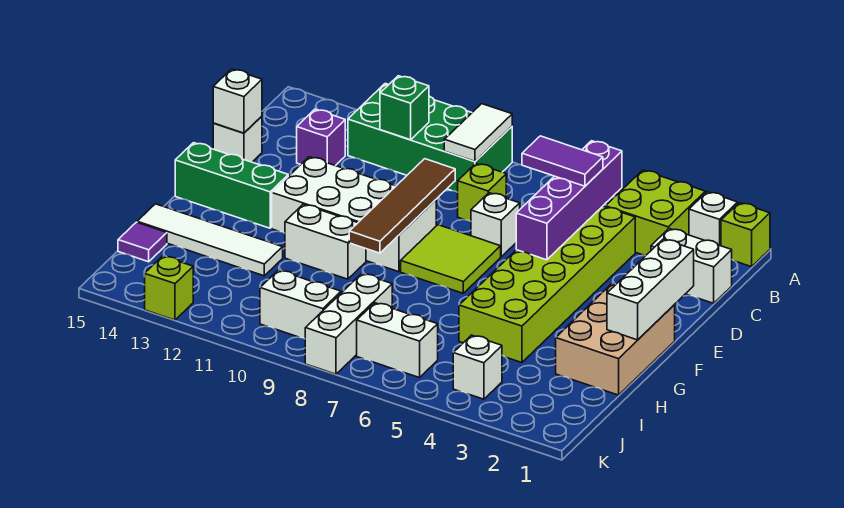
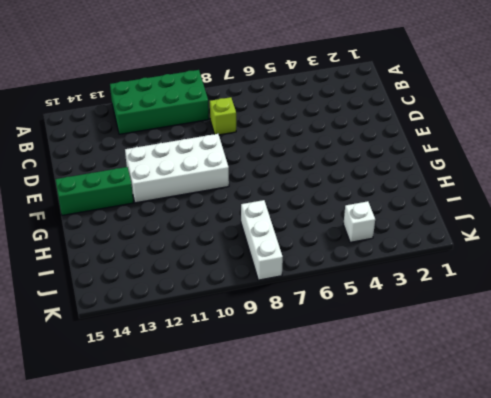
none -> lime 1x1 brick [721,203,770,267]
none -> white 1x1 brick [689,192,738,246]
none -> lime 2x2 brick [605,170,705,256]

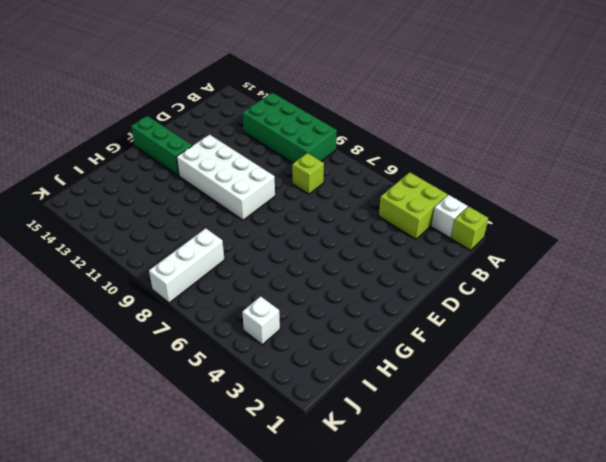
none -> white 1x2 brick [651,229,732,303]
none -> lime 2x6 brick [459,206,635,363]
none -> purple 1x1 brick [297,109,345,166]

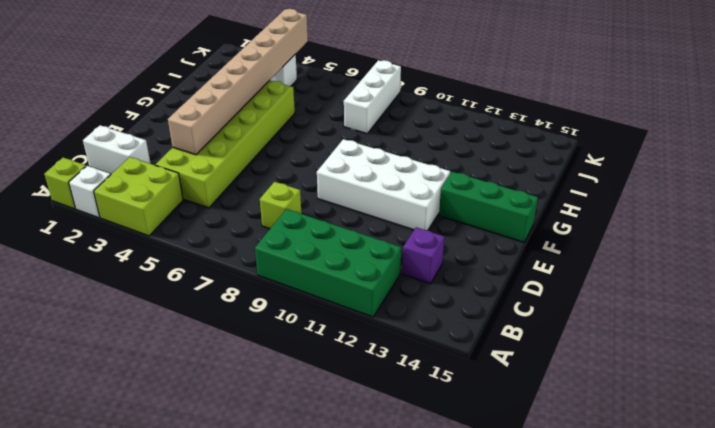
tan 1x8 brick [168,9,308,155] -> none
none -> white 1x1 brick [471,193,520,257]
none -> white 1x1 brick [213,116,262,162]
none -> lime 2x2 tile [401,225,501,293]

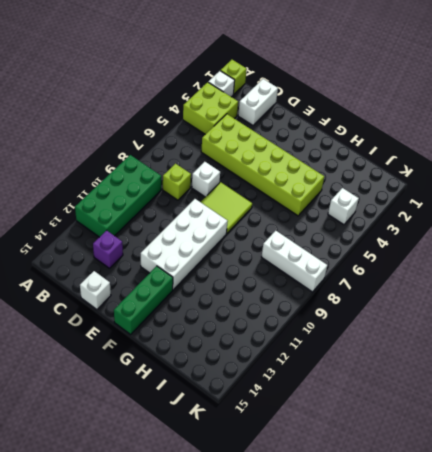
none -> tan 2x3 brick [556,284,675,395]
none -> white 1x2 brick [285,204,366,279]
none -> white 1x4 tile [137,204,283,276]

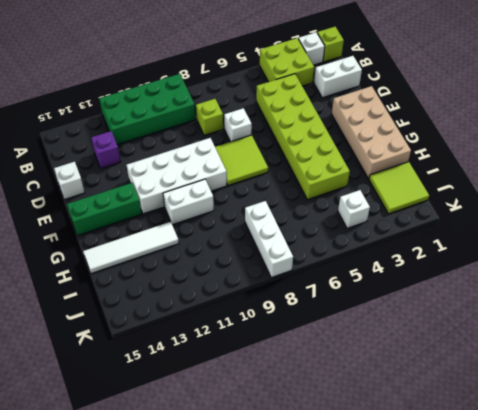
tan 2x4 brick [332,86,411,179] -> tan 2x3 brick [556,284,675,395]
lime 2x2 tile [369,162,429,214] -> none
none -> purple 1x1 tile [118,222,167,262]
none -> white 1x2 brick [357,303,438,378]
none -> white 1x2 brick [260,270,341,339]

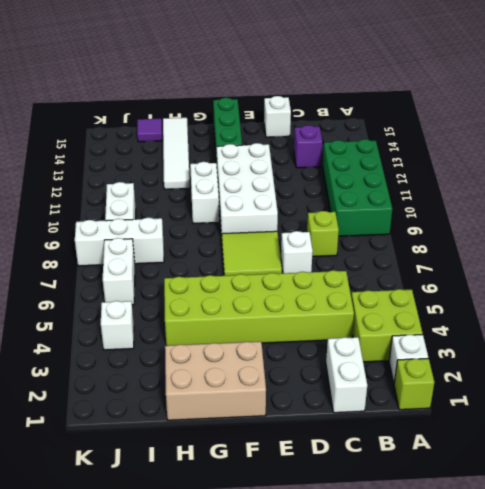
none -> lime 1x1 brick [145,256,193,320]
none -> white 1x2 tile [444,104,512,161]
none -> purple 1x4 brick [516,141,622,260]

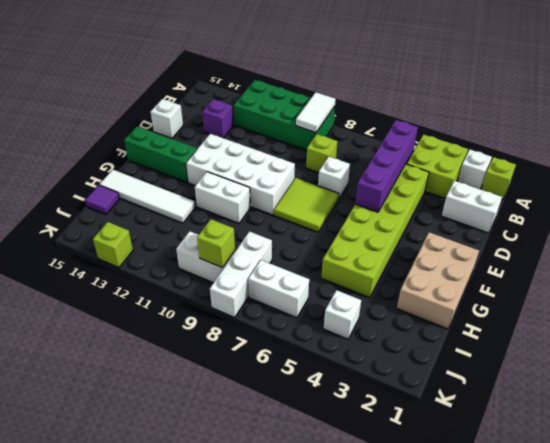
lime 1x1 brick [197,219,235,268] -> none
none -> green 1x1 brick [380,76,429,140]
none -> brown 1x4 tile [349,159,455,253]
none -> white 1x1 brick [213,69,262,133]

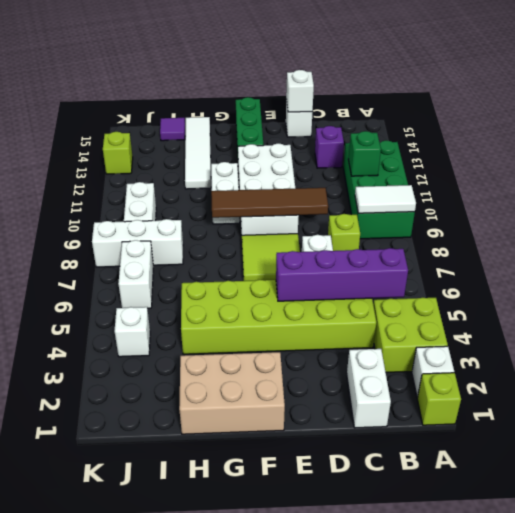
none -> white 1x3 brick [607,239,694,340]
none -> purple 1x2 tile [522,136,603,186]

